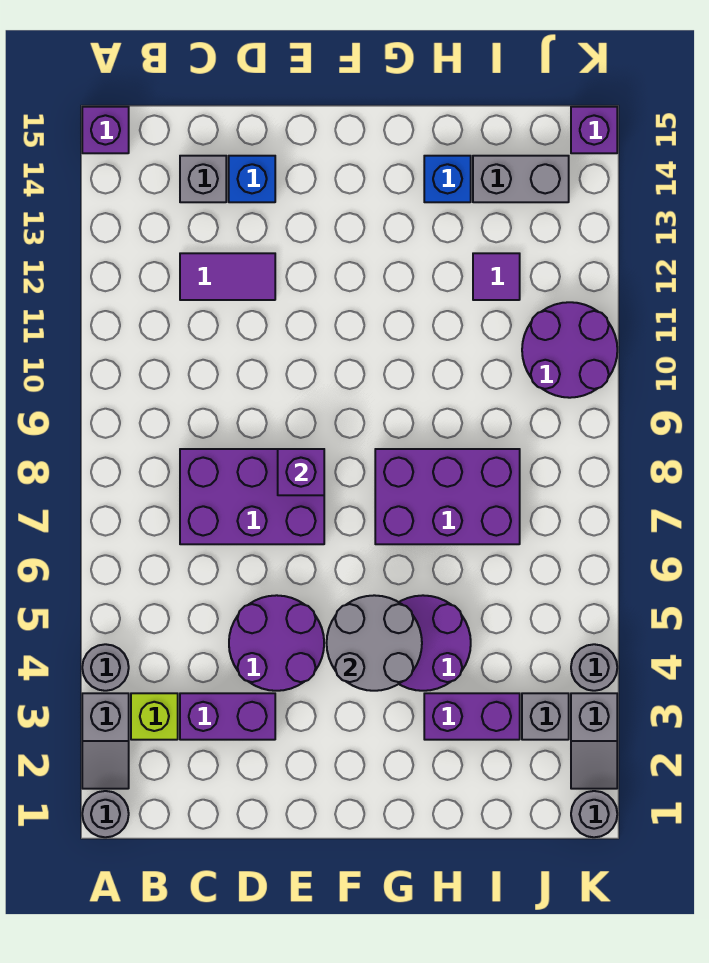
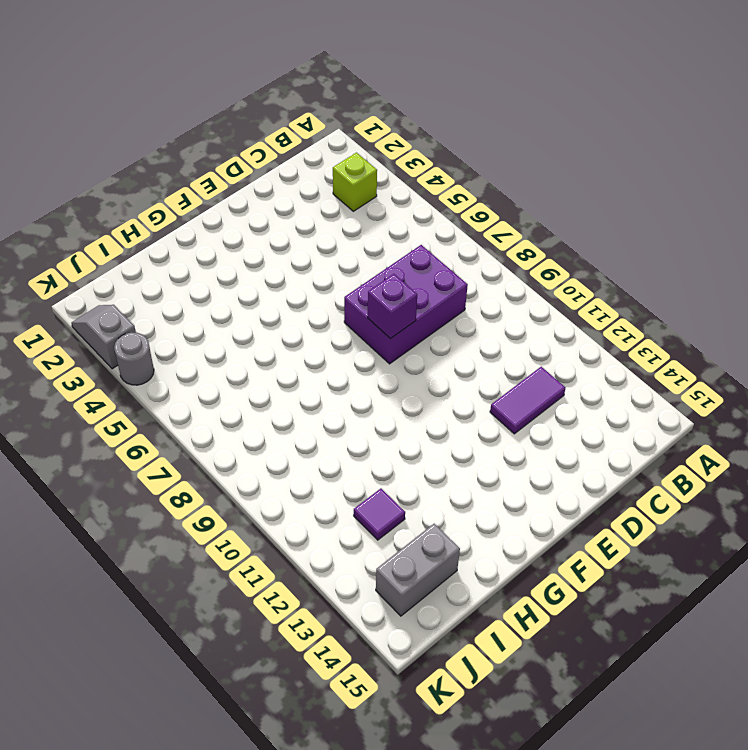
none -> grey 1x1 round brick [82,791,129,837]
none -> grey 1x2 slope [82,693,129,789]
none -> grey 1x1 round brick [82,644,129,691]

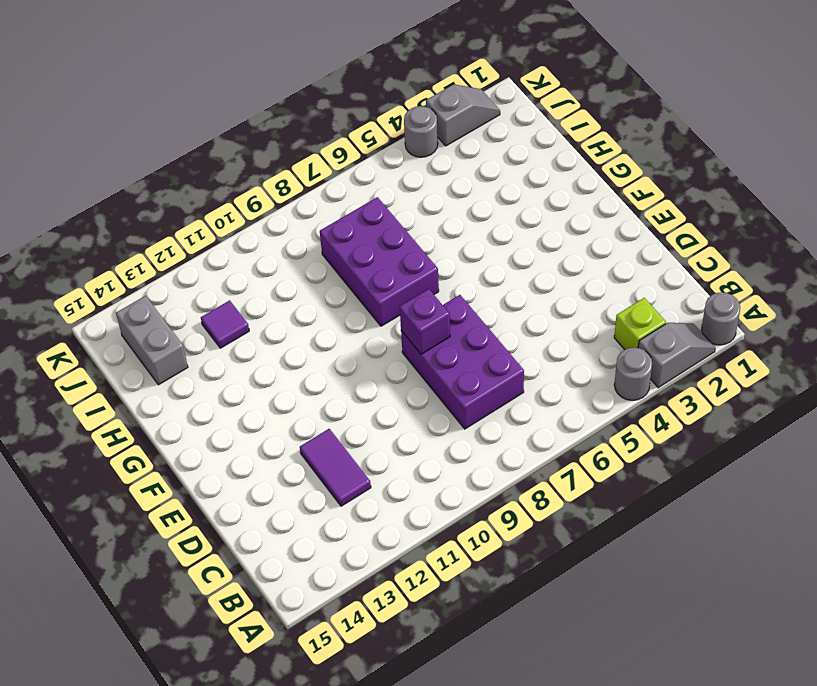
none -> purple 1x1 brick [82,107,129,153]
none -> purple 1x2 brick [180,693,275,740]
none -> grey 1x1 brick [180,156,226,202]

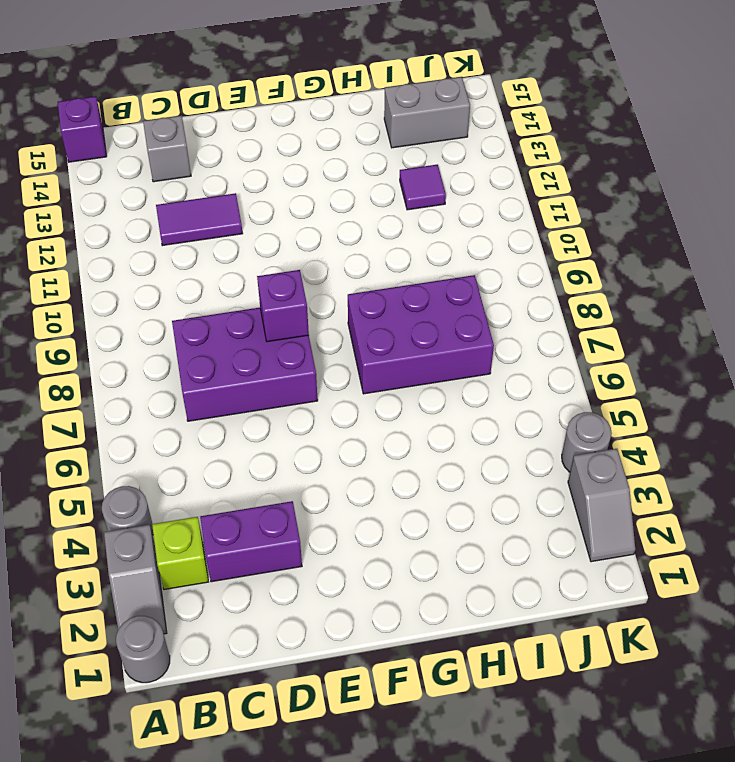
none -> purple 2x2 round brick [229,595,324,691]
none -> blue 1x1 brick [229,156,275,202]
none -> purple 2x2 round brick [399,595,471,691]

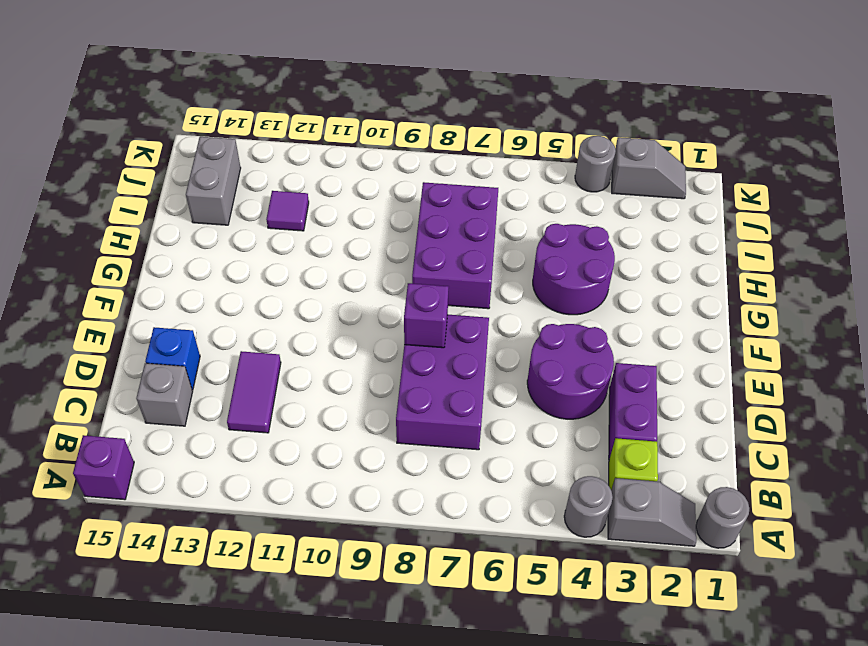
none -> purple 1x2 brick [424,693,520,740]
none -> blue 1x1 brick [424,156,471,202]
none -> grey 1x1 brick [522,693,569,740]

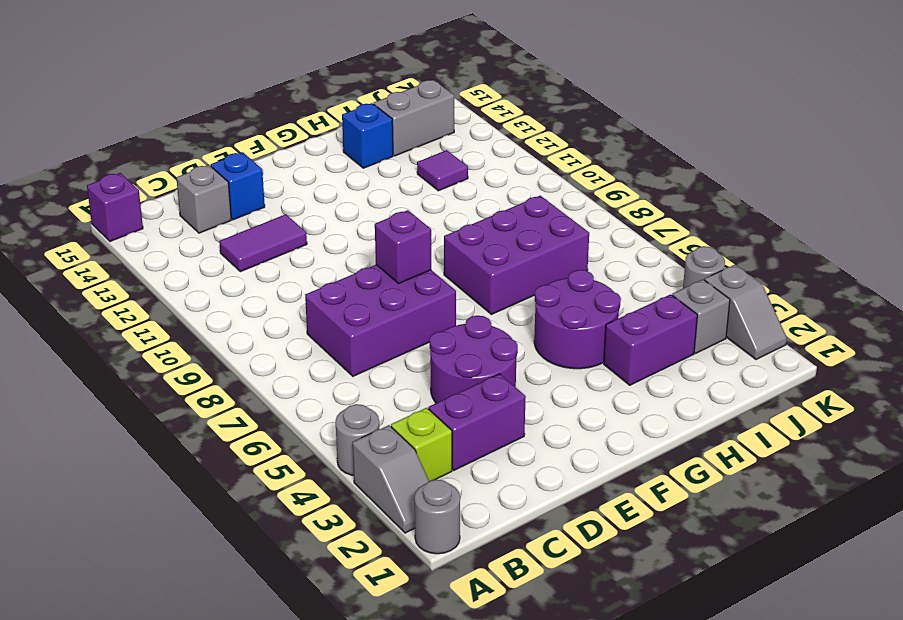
none -> purple 2x2 round brick [522,302,617,398]
none -> grey 1x1 round brick [571,791,617,837]
none -> purple 1x1 brick [571,107,617,153]

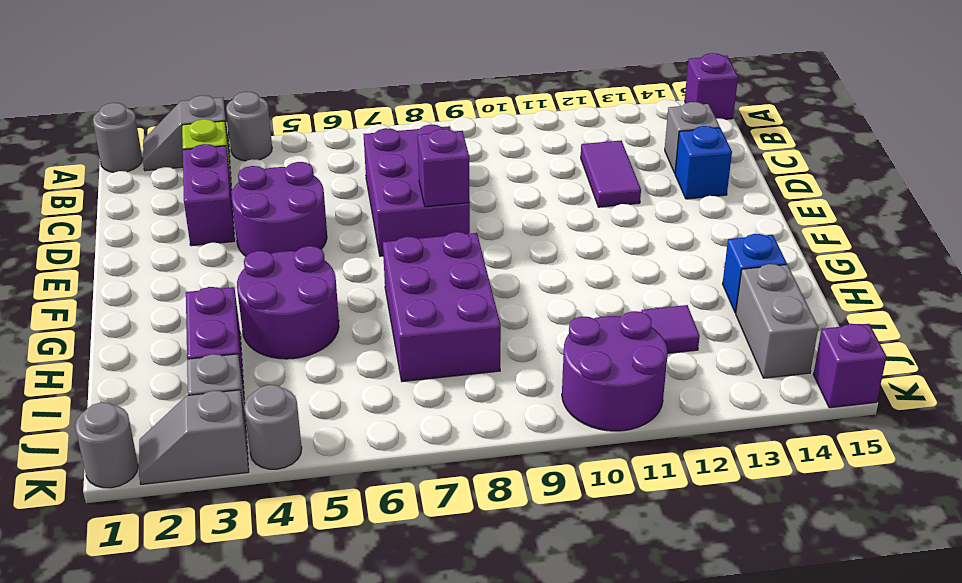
none -> grey 2x2 round brick [327,595,422,691]

